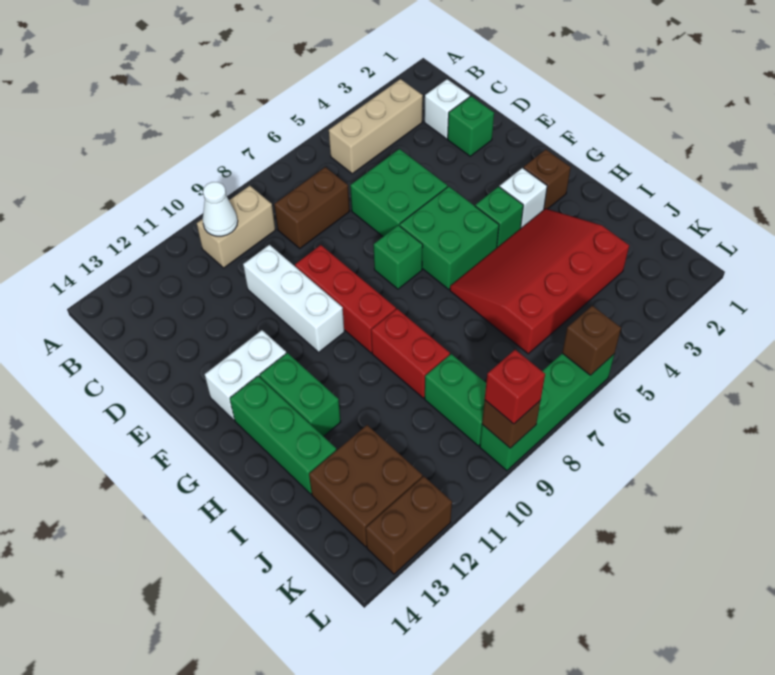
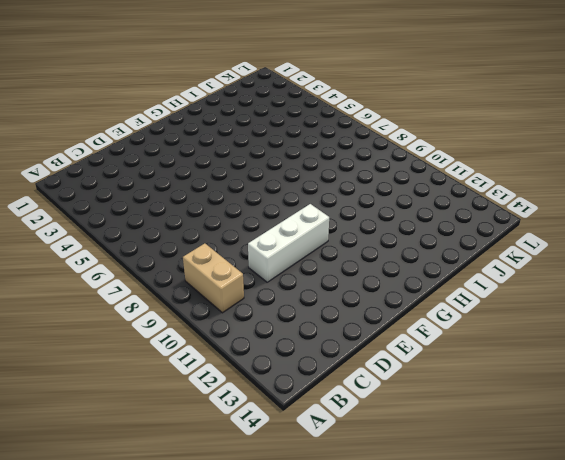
none -> tan 1x3 brick [329,79,423,174]
none -> white 1x1 brick [424,79,470,139]
none -> brown 1x2 brick [274,167,350,248]

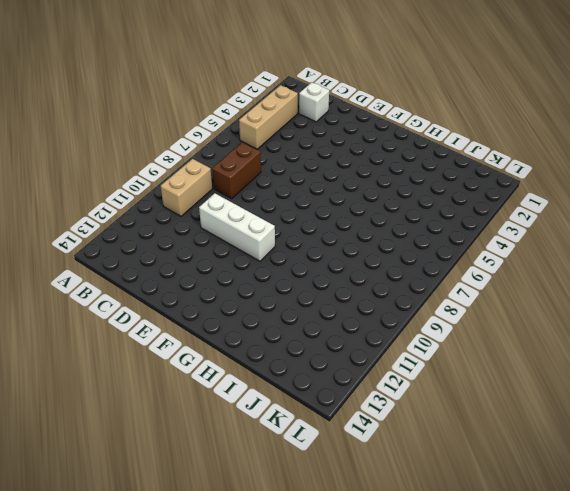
none -> green 1x1 brick [448,96,494,156]
none -> green 2x2 brick [350,149,447,236]
none -> red 1x3 brick [295,245,396,353]

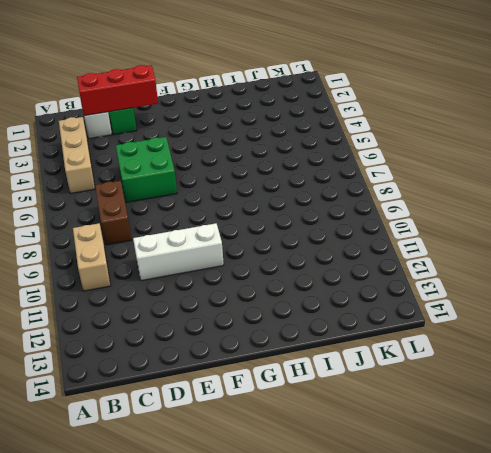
red 1x3 brick [77,65,158,116] -> red 1x3 brick moved to [295,245,396,353]
none -> green 2x2 brick [400,186,499,289]
none -> green 1x1 brick [374,225,423,289]
none -> white 1x2 brick [205,330,286,420]

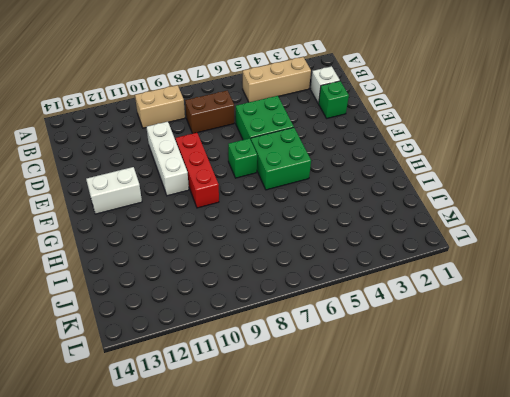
none -> brown 1x1 brick [524,150,571,209]
none -> white 1x1 brick [500,168,547,228]
none -> green 1x1 brick [475,187,523,247]

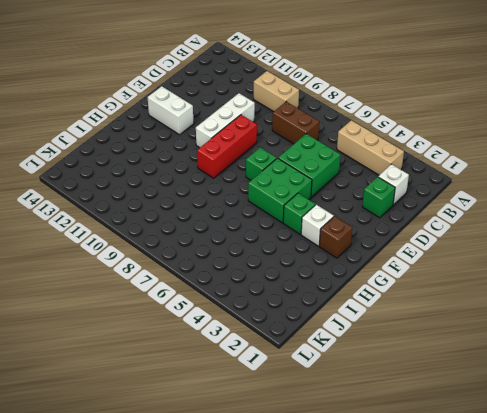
none -> green 1x2 brick [260,353,341,436]
none -> green 1x3 brick [230,376,337,494]
none -> red 3x4 slope [450,209,629,354]

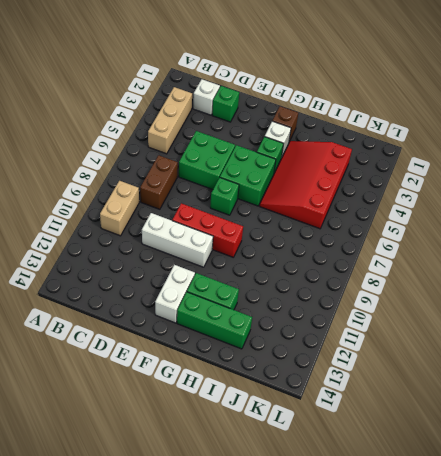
none -> red 1x2 brick [371,309,450,398]
none -> green 1x2 brick [425,354,486,446]
none -> brown 2x2 brick [309,425,422,547]

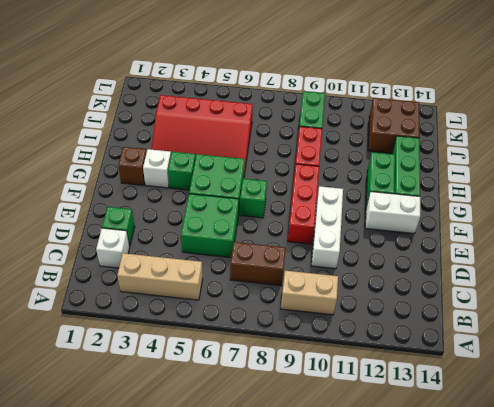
none -> green 1x4 brick [480,353,614,471]
none -> brown 1x2 brick [366,476,452,574]
none -> white 1x1 cone [203,182,238,236]

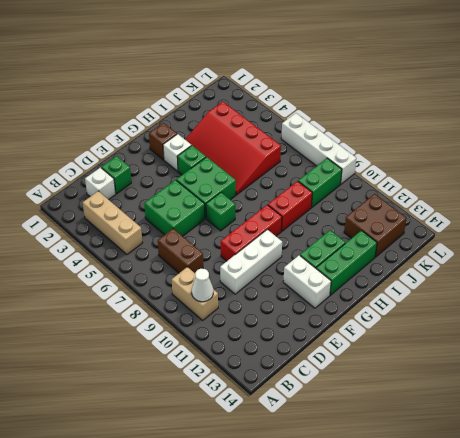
white 1x4 brick [281,113,356,184] -> green 1x4 brick [480,353,614,471]
none -> brown 1x2 brick [366,476,452,574]
none -> brown 1x1 brick [562,306,621,375]
none -> brown 1x1 brick [482,400,541,448]

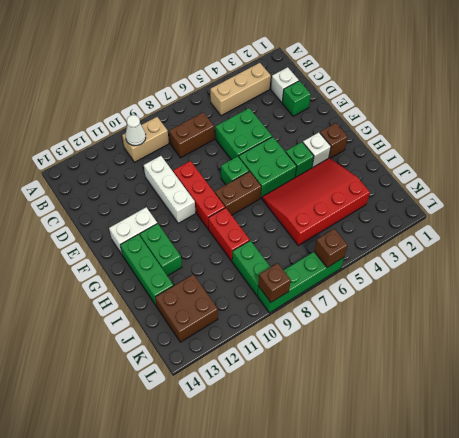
brown 1x2 brick [215,171,261,215] -> brown 1x2 brick moved to [366,476,452,574]
none -> red 1x1 brick [485,350,545,424]

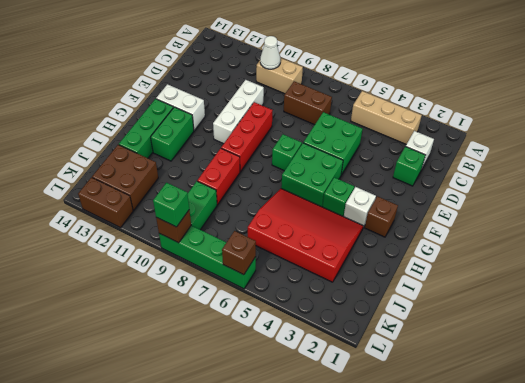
green 1x1 brick [153,183,189,227] -> red 1x1 brick [485,350,545,424]

